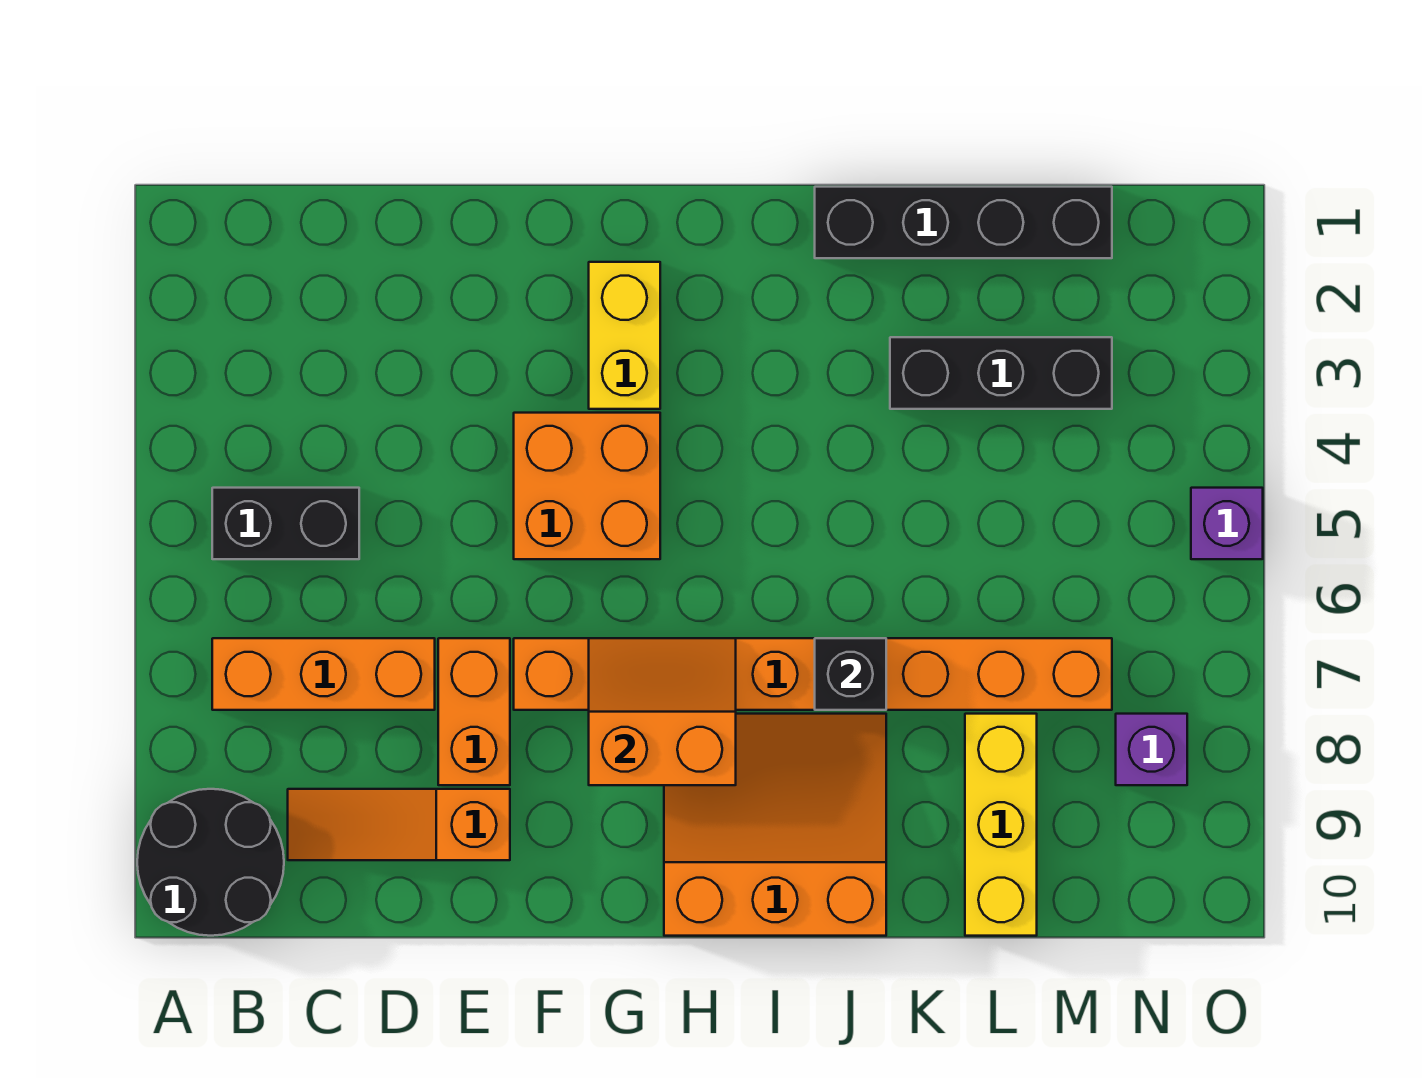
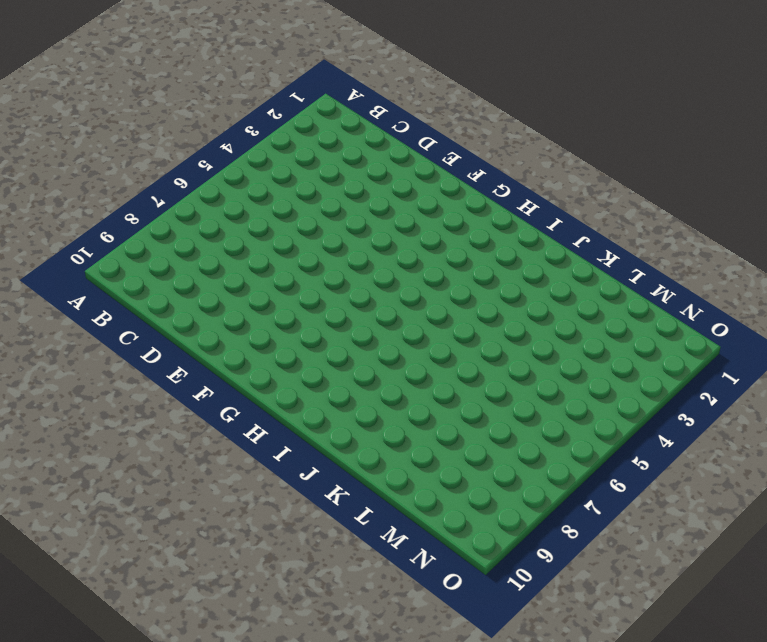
none -> black 2x2 round brick [137,789,284,936]
none -> black 1x2 brick [212,488,359,559]
none -> orange 1x3 brick [212,638,435,710]

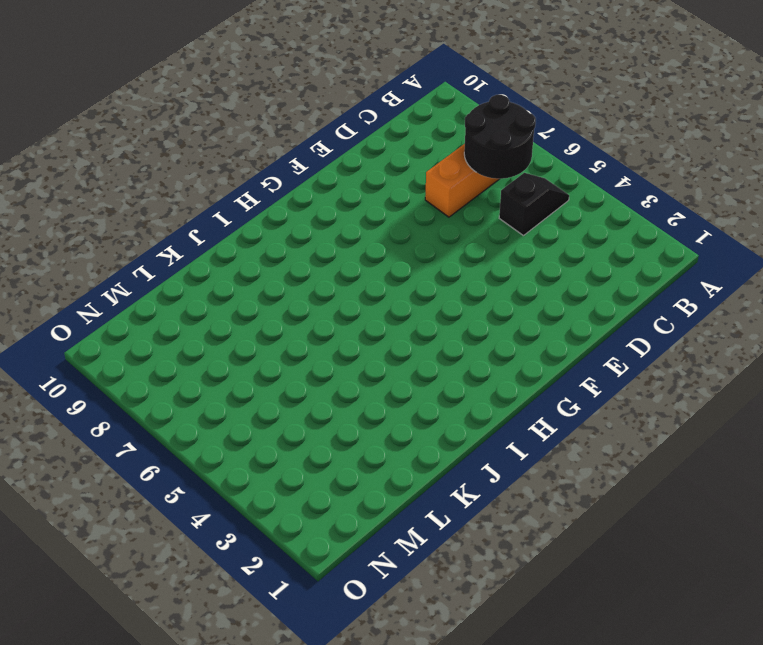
black 1x2 slope [499,173,569,236] -> black 1x2 brick [212,488,359,559]
black 2x2 round brick [464,95,536,179] -> black 2x2 round brick moved to [137,789,284,936]
none -> orange 1x3 slope [288,789,510,860]
none -> orange 1x2 brick [438,638,510,785]
none -> orange 2x2 brick [514,413,660,559]

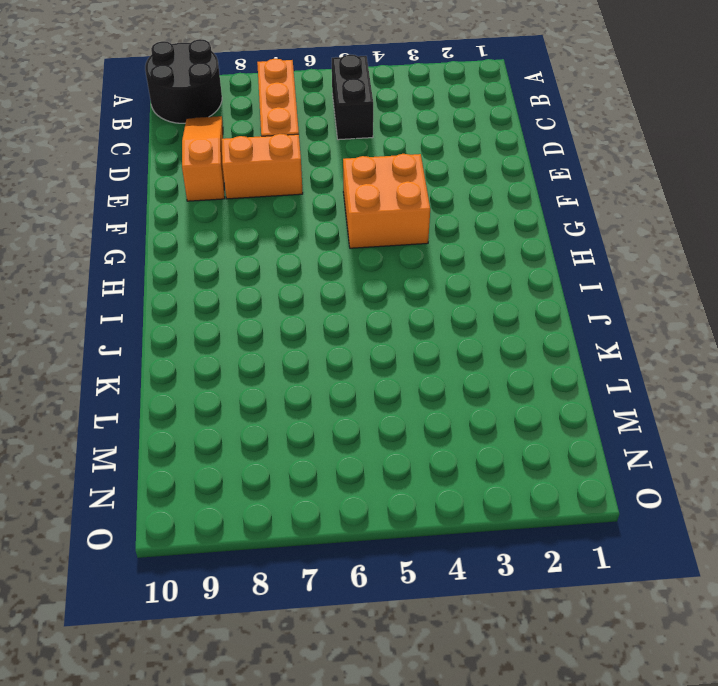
none -> orange 1x8 brick [514,638,1112,710]
none -> yellow 1x2 brick [589,262,660,409]
none -> orange 3x3 slope [664,714,886,936]

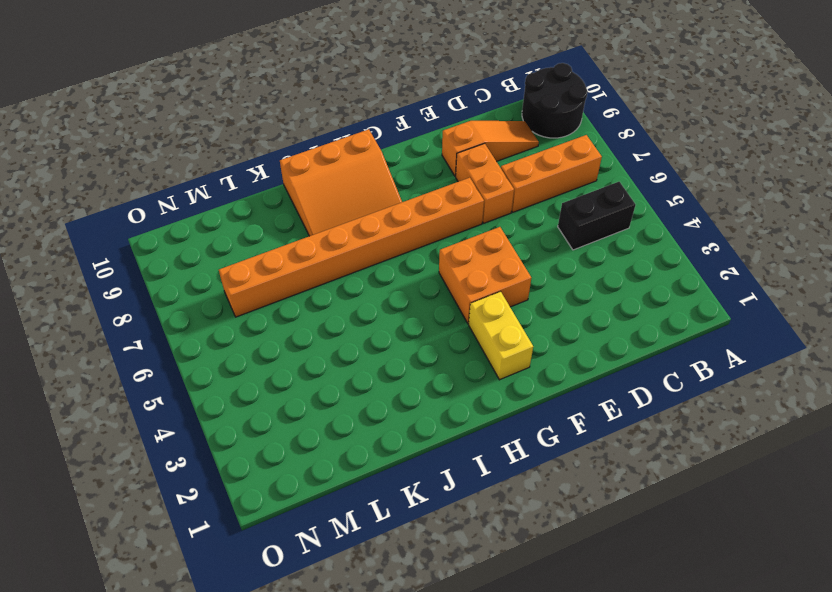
none -> black 1x4 brick [815,187,1112,258]
none -> black 1x3 brick [890,337,1112,409]
none -> yellow 1x3 brick [965,714,1037,936]

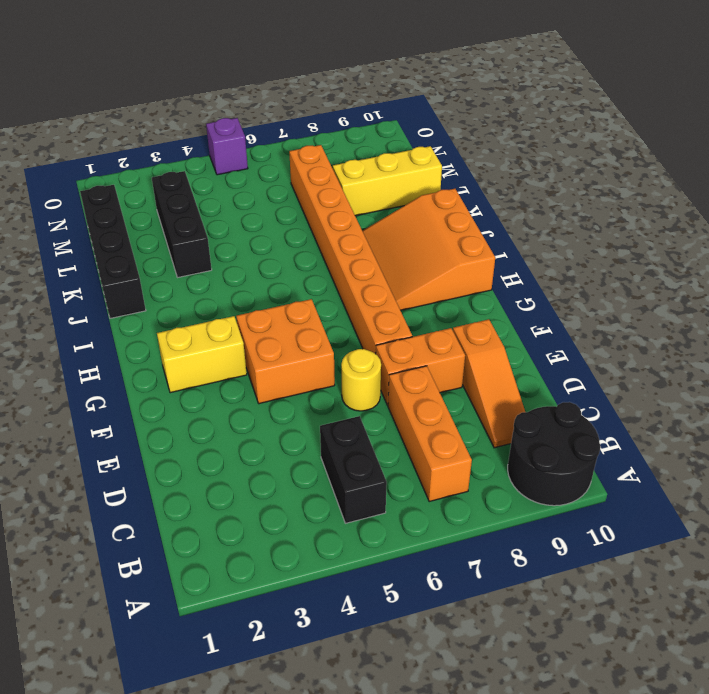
yellow 1x1 round brick [341,349,381,411] -> none
none -> purple 1x1 brick [1116,714,1187,785]
none -> orange 2x2 slope [589,638,736,785]
none -> black 1x1 brick [815,638,886,710]

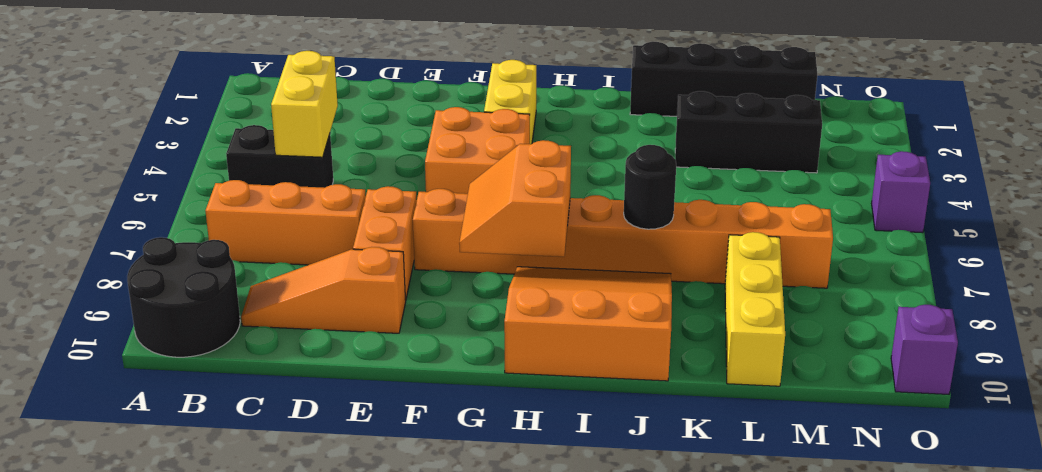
yellow 1x2 brick [271,51,338,157] -> none
orange 2x2 slope [459,140,571,257] -> orange 2x2 slope turned to [589,638,736,785]
black 1x1 round brick [624,145,676,229] -> black 1x1 brick [815,638,886,710]
purple 1x1 brick [891,305,958,394] -> purple 1x1 brick moved to [1116,714,1187,785]

